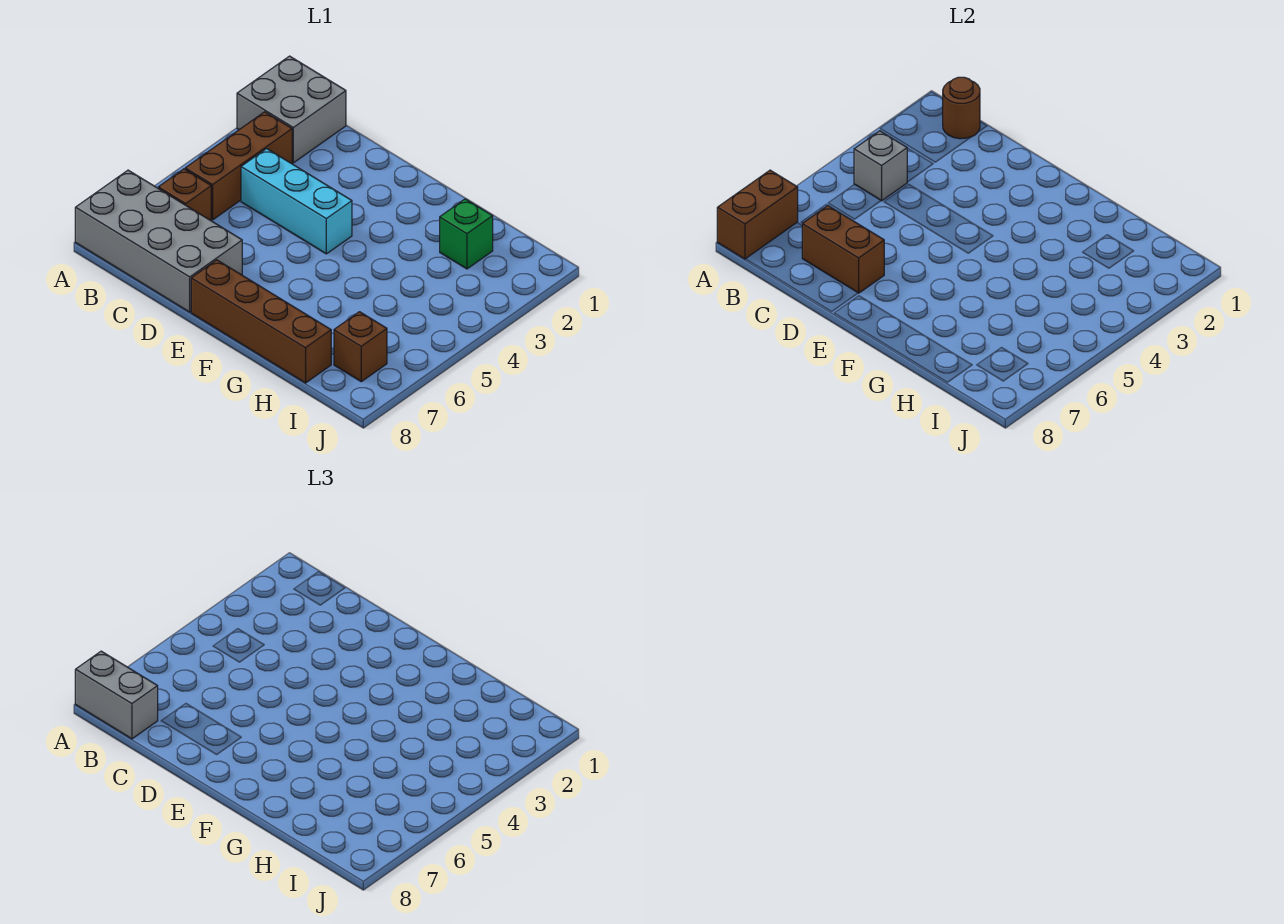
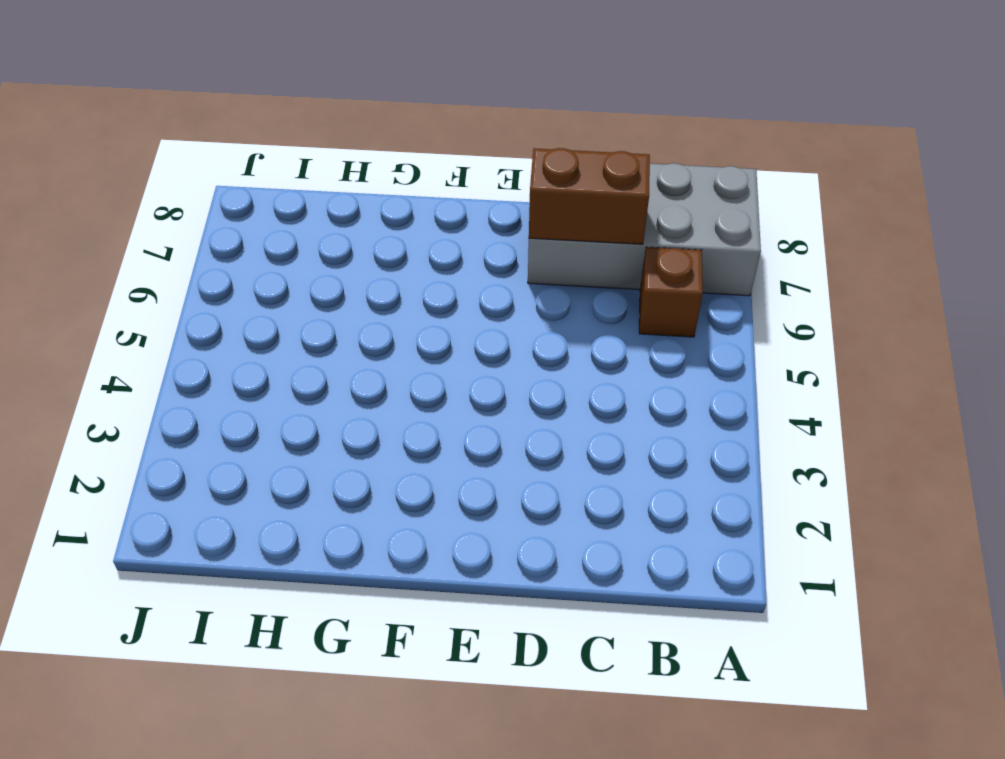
none -> grey 2x2 brick [237,56,346,163]
none -> brown 1x3 brick [185,112,292,220]
none -> cyan 1x3 brick [241,149,352,254]

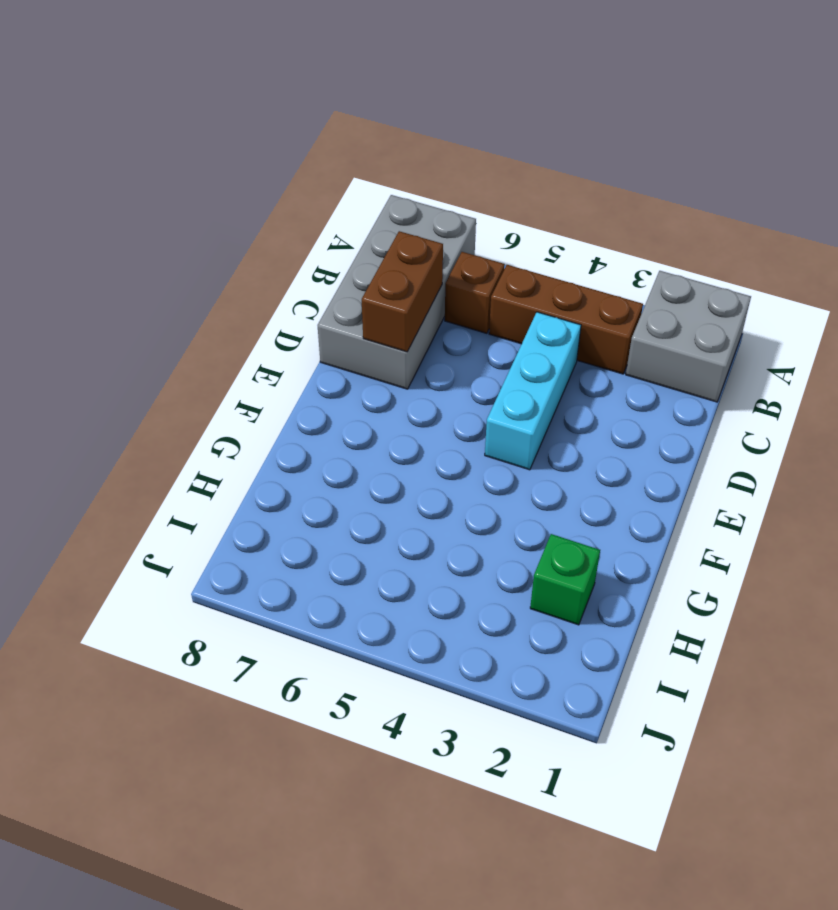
none -> brown 1x4 brick [191,260,331,383]
none -> brown 1x1 brick [334,312,387,382]
none -> brown 1x2 brick [717,170,798,259]

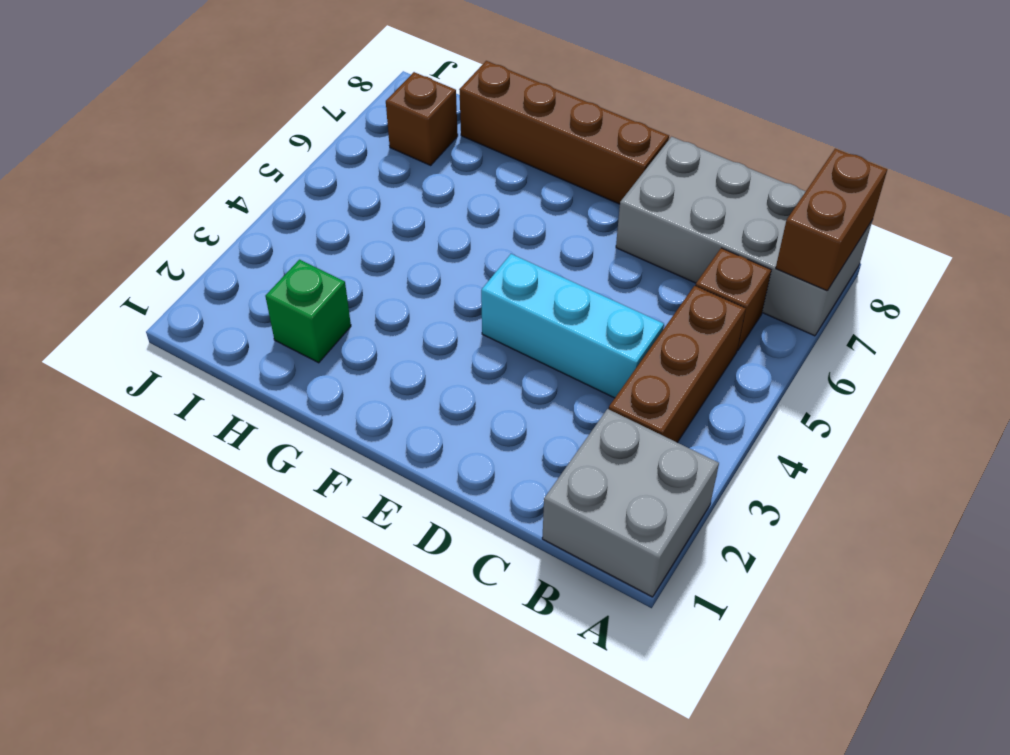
none -> brown 1x1 round brick [943,77,980,139]
none -> grey 1x1 brick [854,131,907,201]
none -> brown 1x2 brick [802,206,884,293]

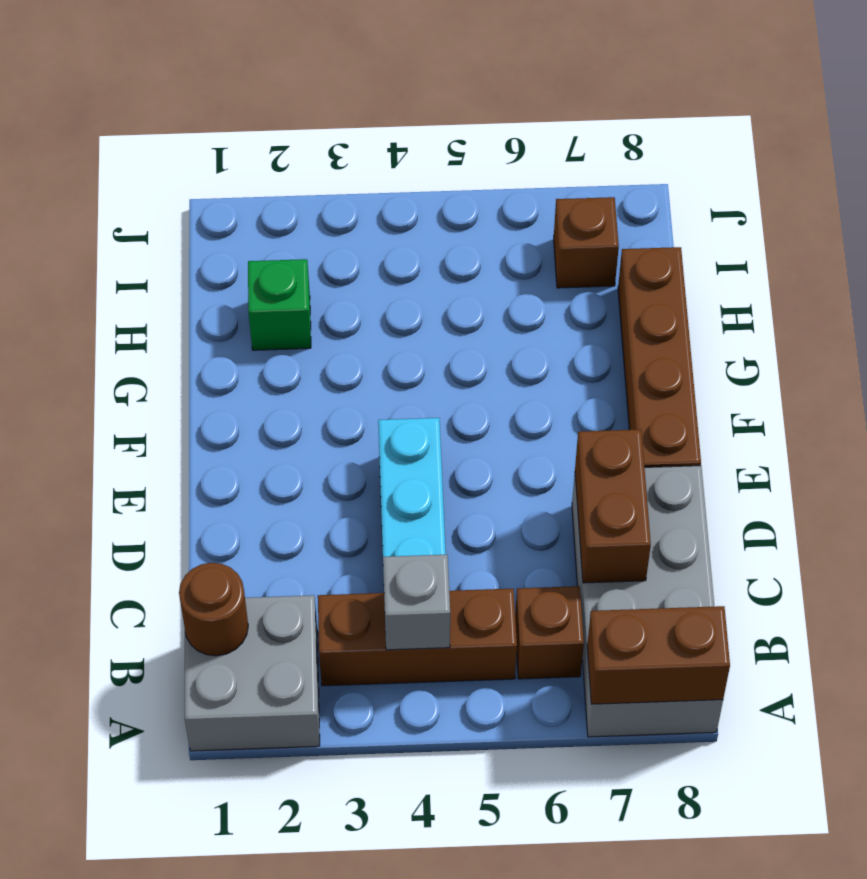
none -> grey 1x2 brick [75,651,158,739]

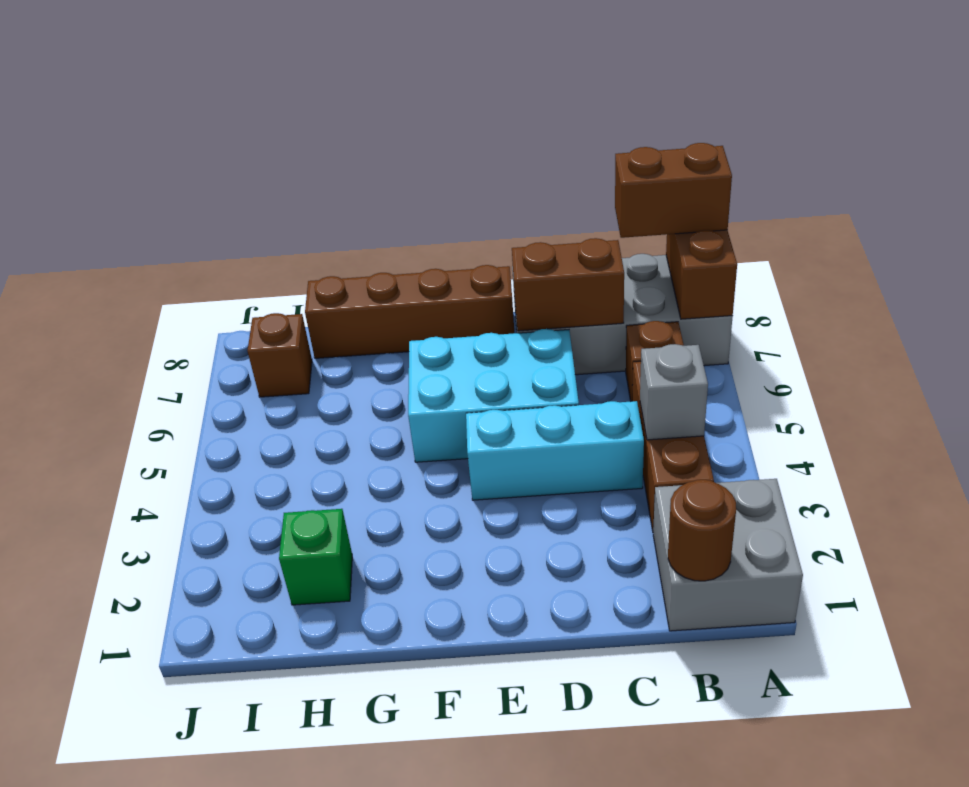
brown 1x2 brick [615,143,732,238] -> grey 1x2 brick [75,651,158,739]
cyan 2x3 brick [408,329,579,462] -> none

